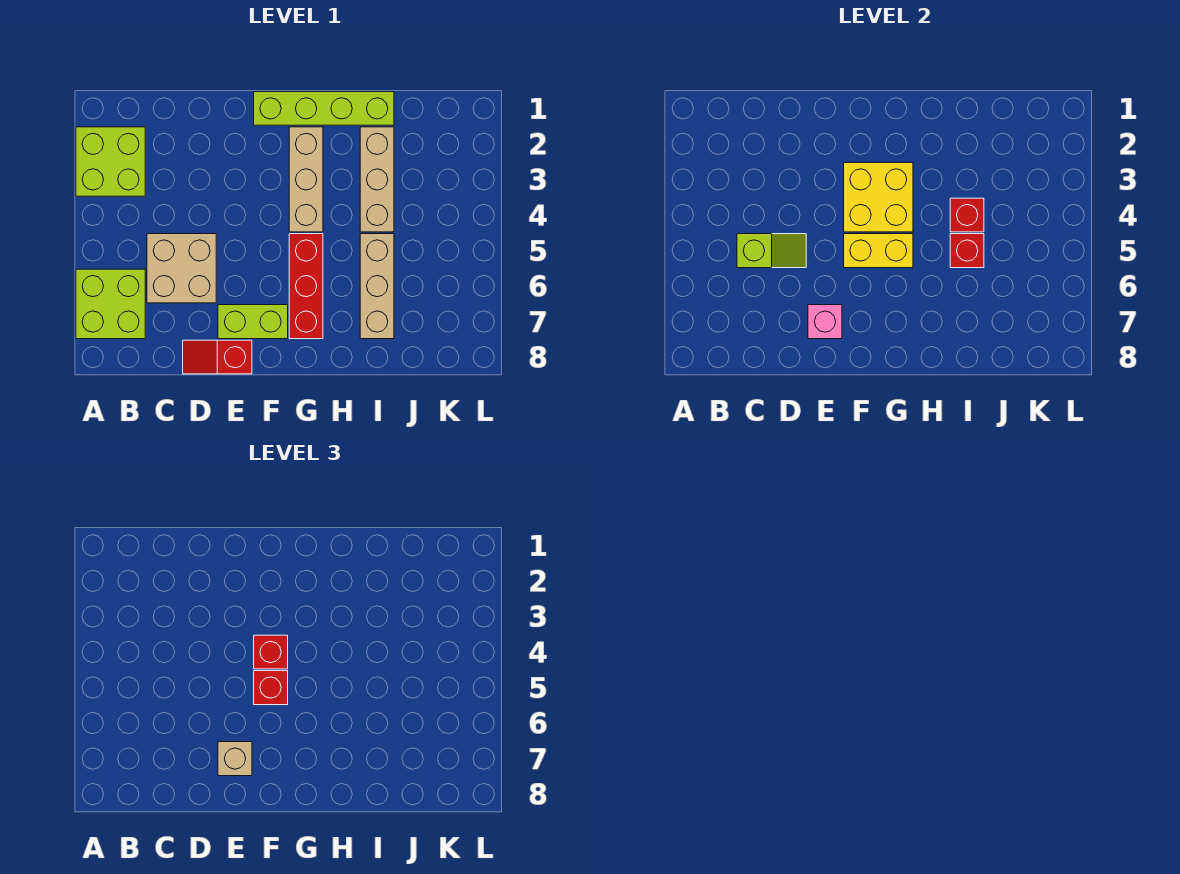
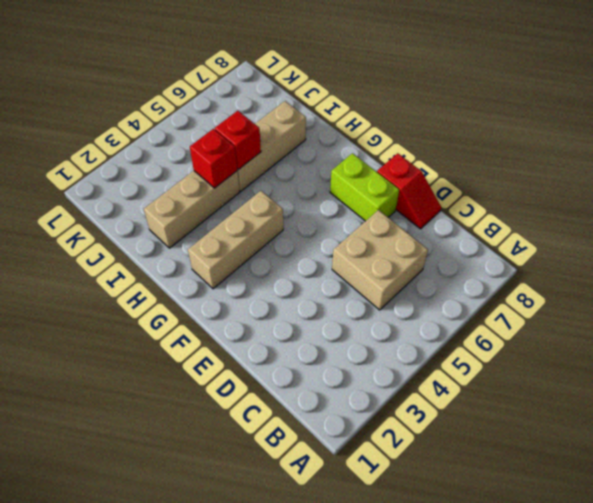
none -> lime 2x2 brick [76,127,145,196]
none -> lime 2x2 brick [76,269,145,339]
none -> lime 1x4 brick [254,92,394,125]

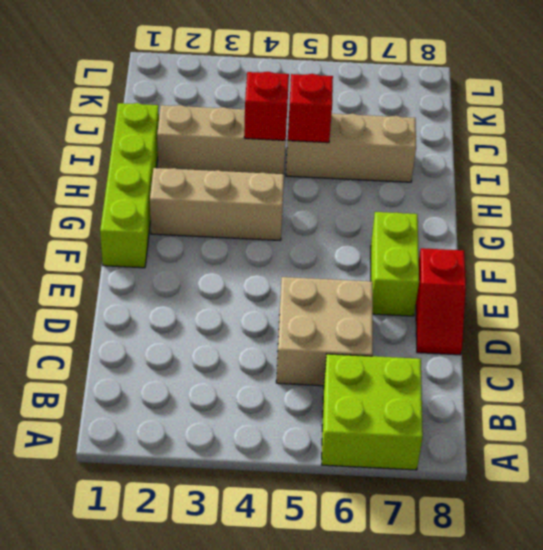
none -> lime 2x2 brick [76,127,145,196]
none -> red 1x3 brick [289,234,323,339]
none -> lime 1x2 slope [737,234,806,268]

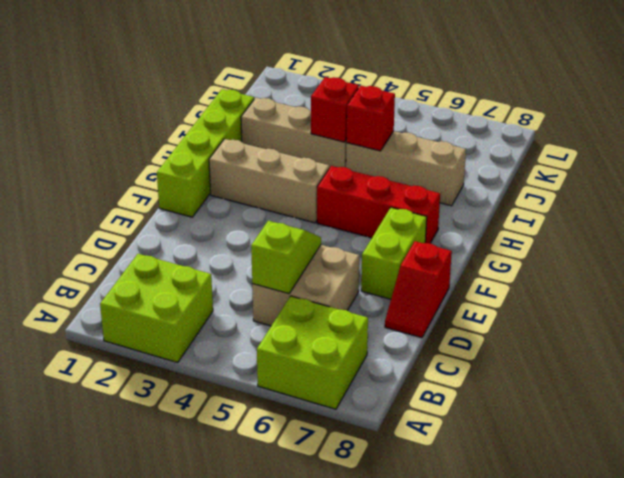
none -> pink 1x1 brick [808,305,842,339]
none -> yellow 2x2 brick [844,163,913,232]
none -> yellow 1x2 brick [844,234,913,268]

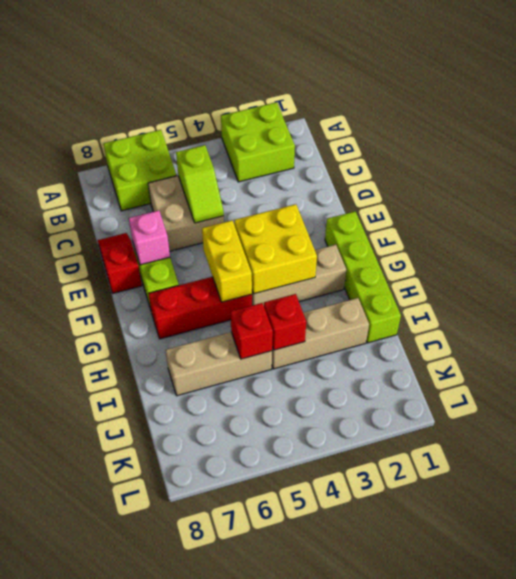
none -> tan 1x1 brick [218,742,252,776]
none -> red 1x1 brick [254,635,288,669]
none -> red 1x1 brick [254,671,288,705]

